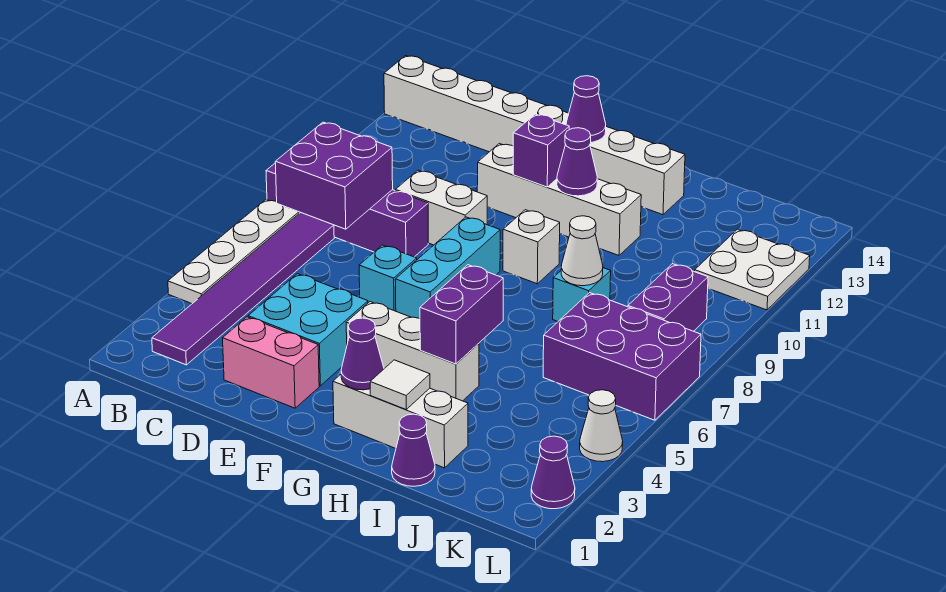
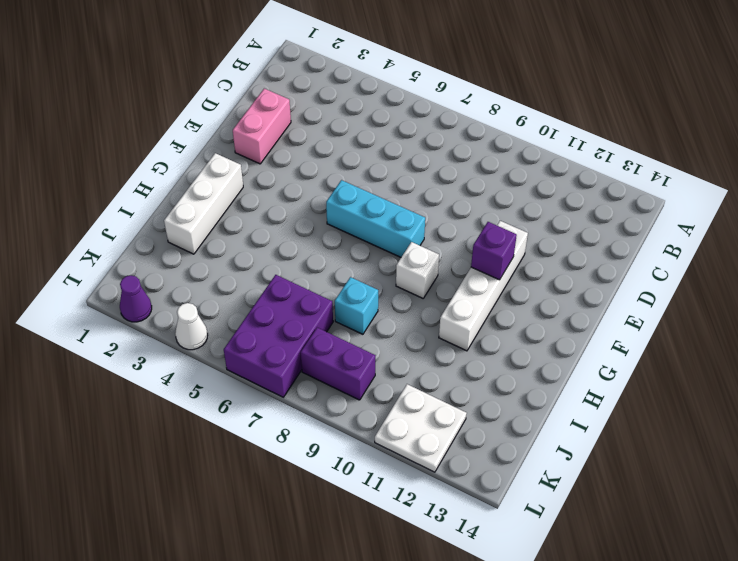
none -> white 1x4 plate [168,200,299,304]
none -> purple 1x4 brick [266,163,428,257]
none -> white 1x8 brick [384,56,685,215]

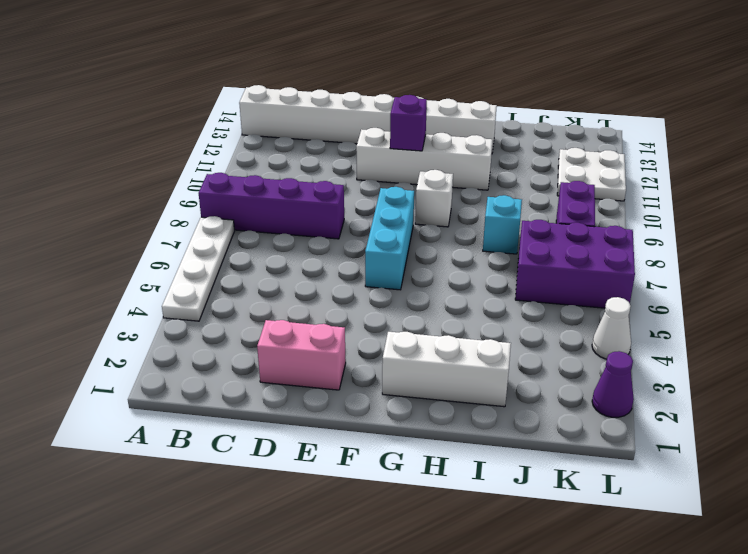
none -> purple 1x6 tile [152,213,334,365]
none -> cyan 2x2 brick [248,274,368,386]
none -> white 1x2 brick [395,171,487,245]

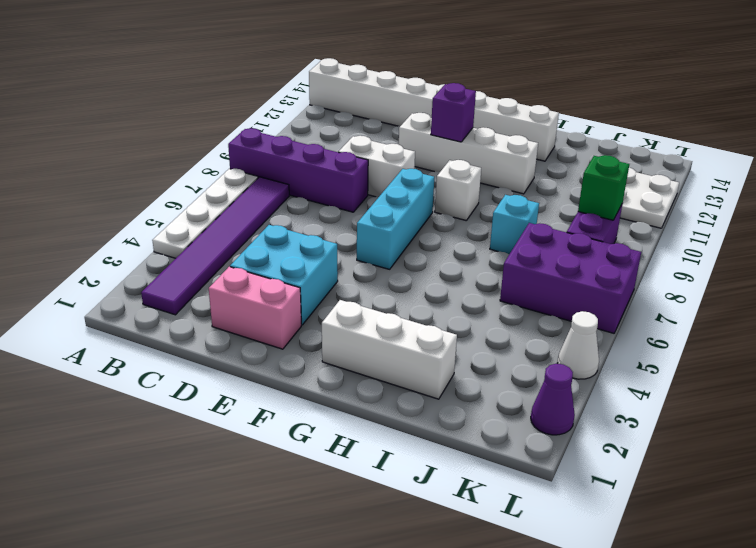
green 1x1 brick [578,155,629,220] -> none
none -> cyan 1x1 brick [359,245,417,311]
none -> white 1x3 brick [346,302,479,401]
none -> purple 1x1 cone [392,414,435,486]

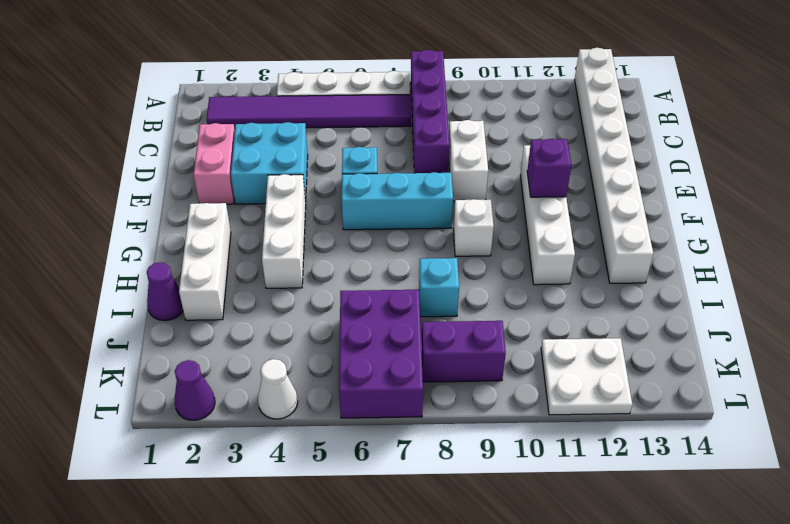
none -> purple 2x2 brick [275,122,393,229]
none -> purple 1x1 cone [566,76,606,142]
none -> purple 1x1 cone [341,318,384,390]

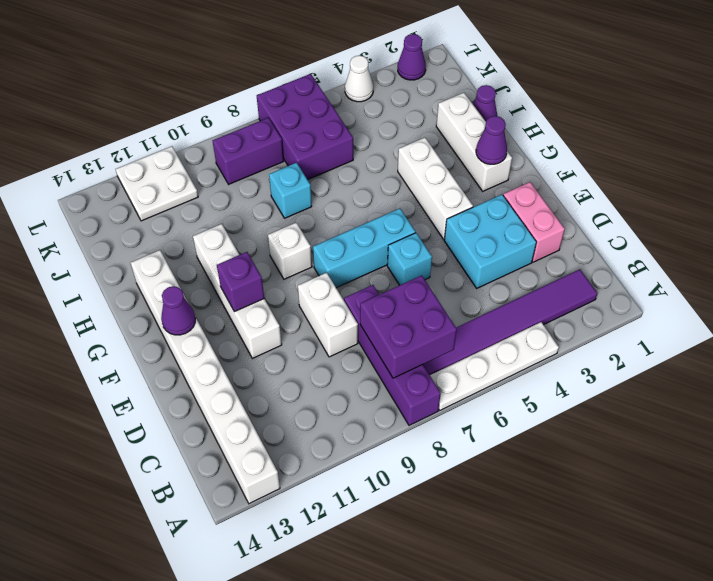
none -> purple 1x1 cone [557,128,597,196]
none -> white 1x1 tile [370,360,430,409]
none -> purple 1x2 brick [420,265,503,364]

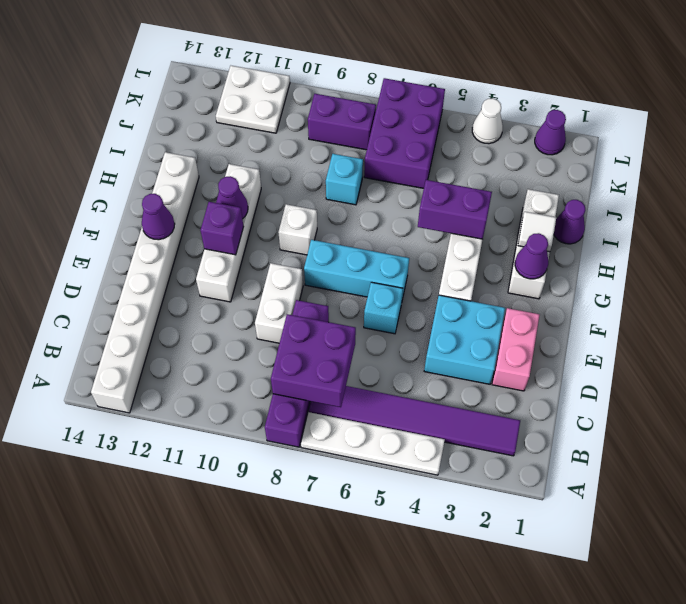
none -> white 1x1 cone [561,216,603,286]

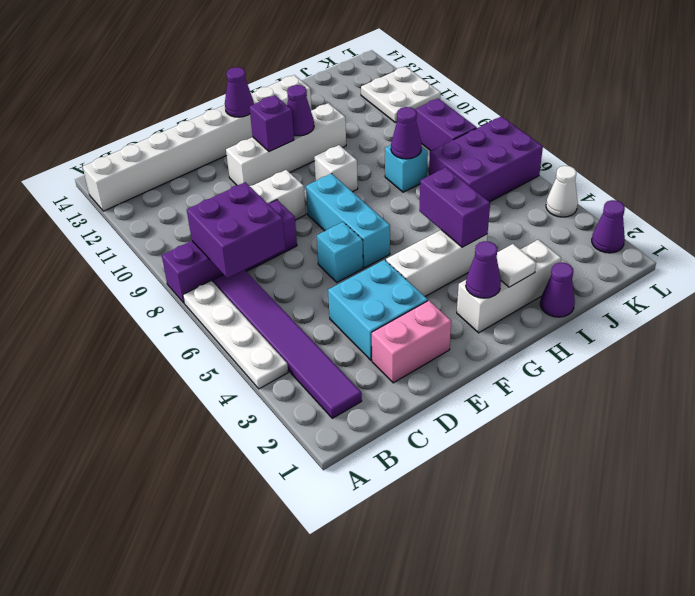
purple 1x1 cone [391,107,422,159] -> white 1x1 cone [561,216,603,286]

